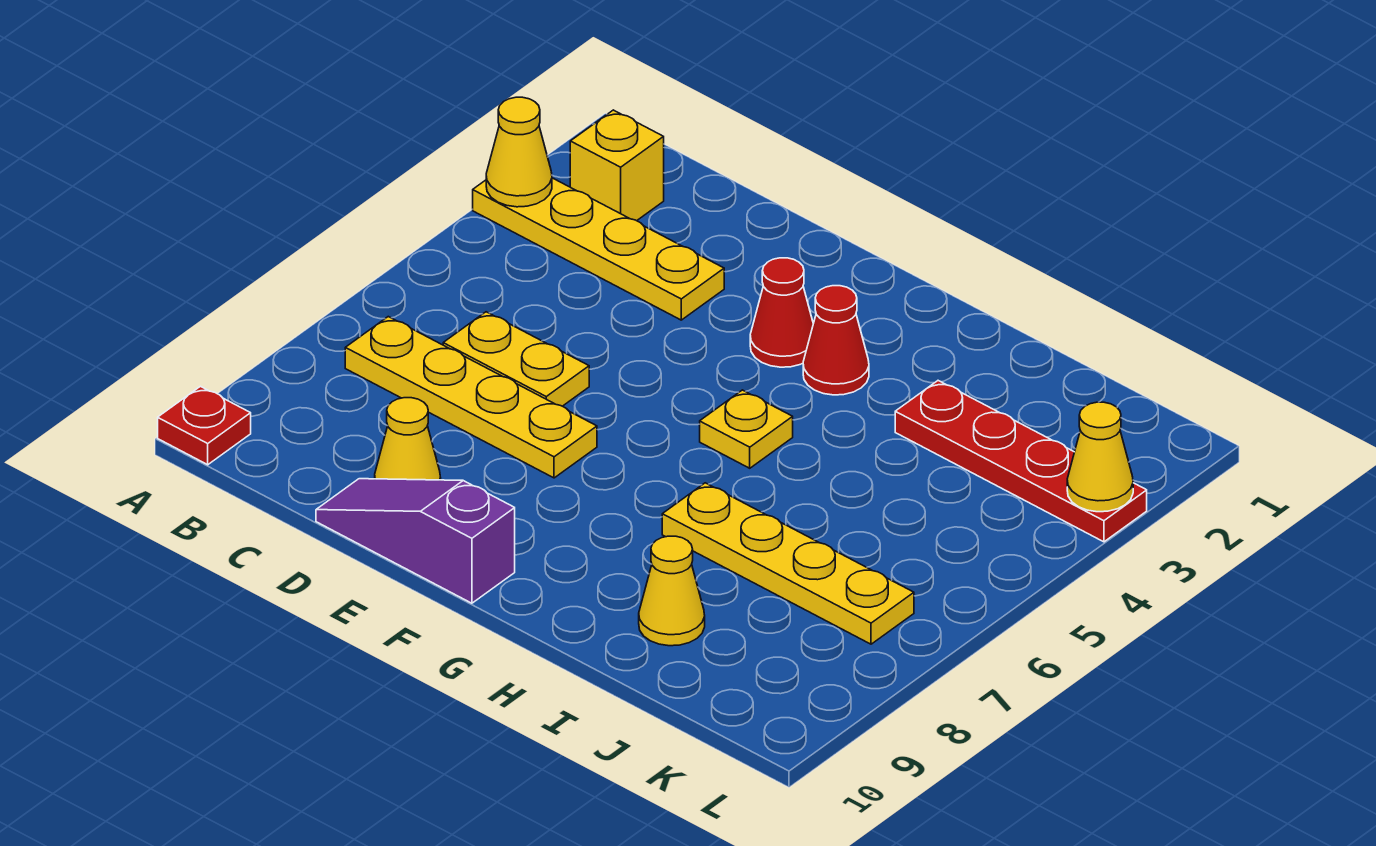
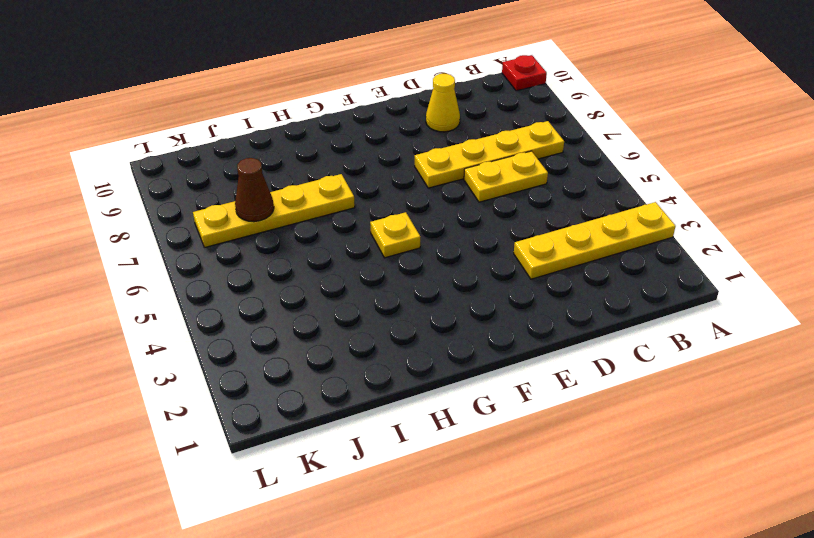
brown 1x1 cone [235,158,274,222] -> none
none -> yellow 1x1 brick [570,110,664,221]
none -> purple 1x3 slope [316,479,515,603]
none -> red 1x1 cone [750,258,813,367]

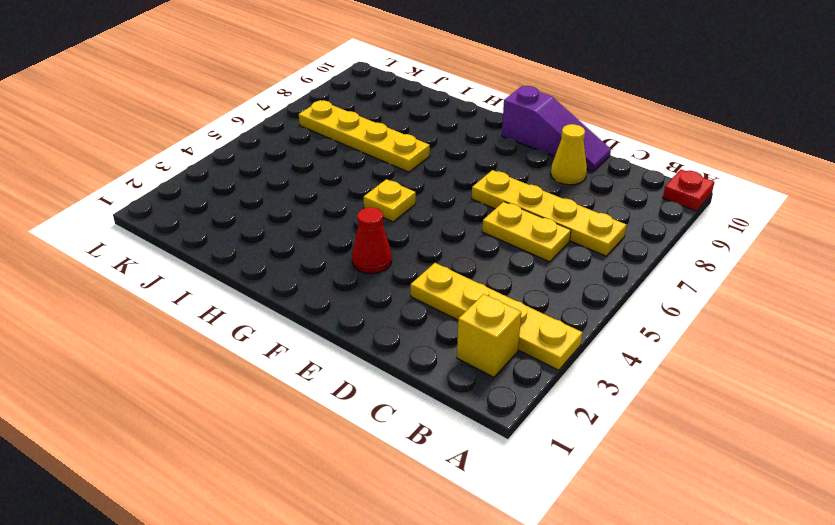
none -> red 1x1 cone [803,286,869,395]
none -> red 1x4 plate [895,381,1147,542]
none -> yellow 1x1 cone [639,536,705,646]

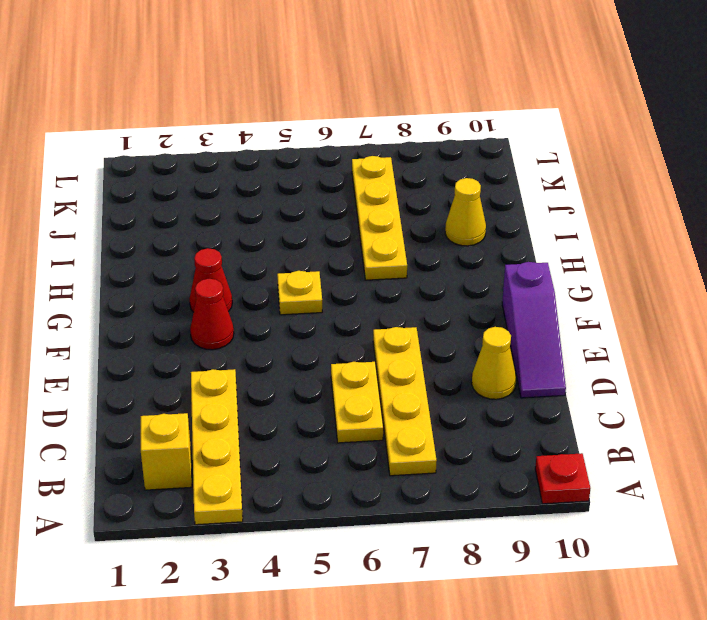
none -> red 1x4 plate [895,381,1147,542]
none -> yellow 1x1 cone [486,97,552,207]
none -> yellow 1x1 cone [1067,402,1133,512]

